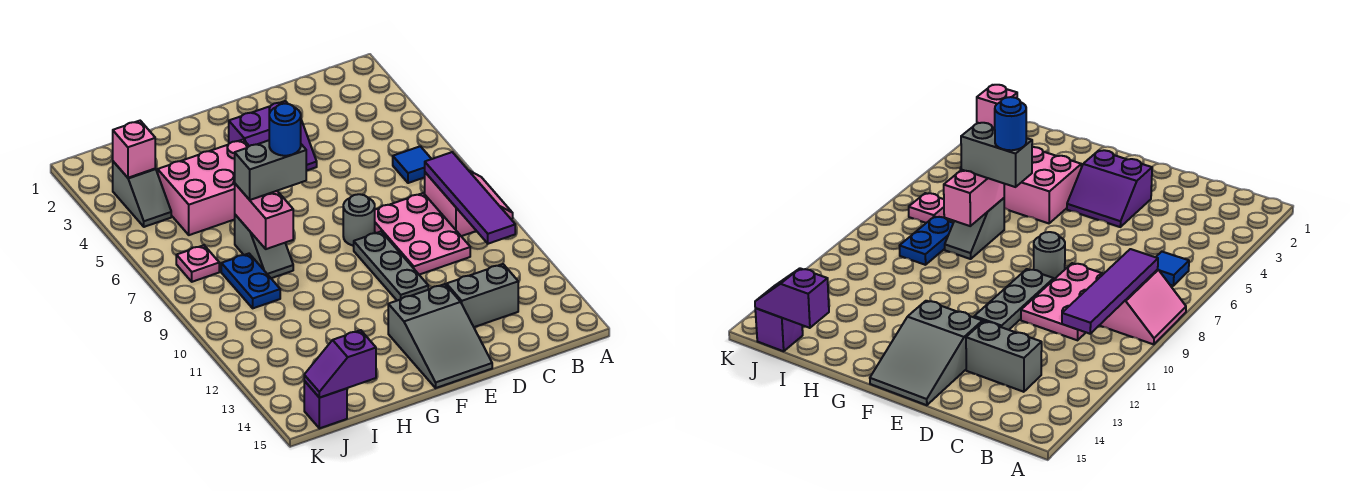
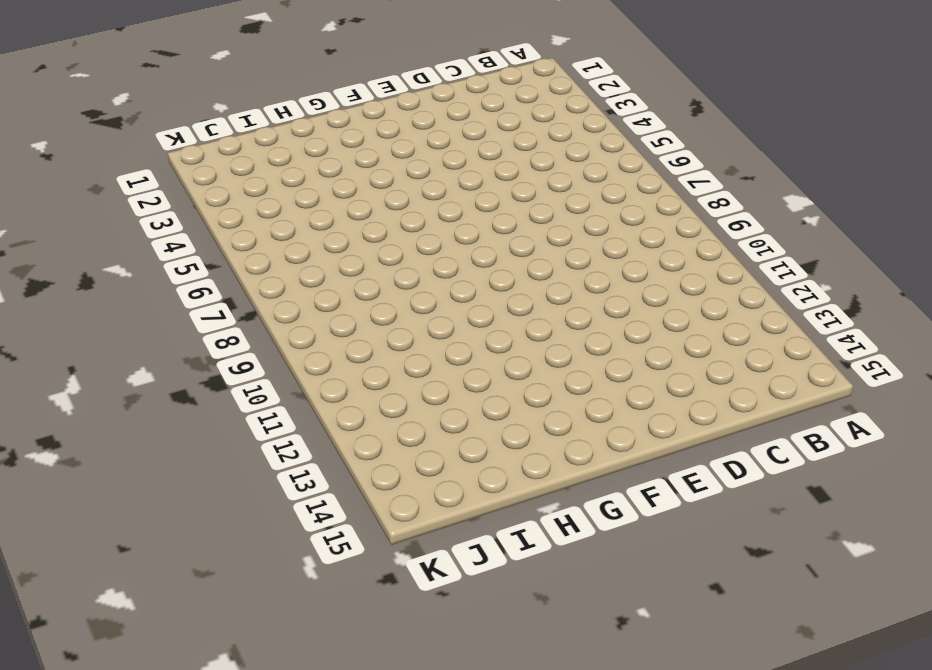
none -> pink 2x2 slope [425,171,513,236]
none -> blue 1x1 tile [393,146,431,183]
none -> pink 2x3 plate [375,193,470,275]

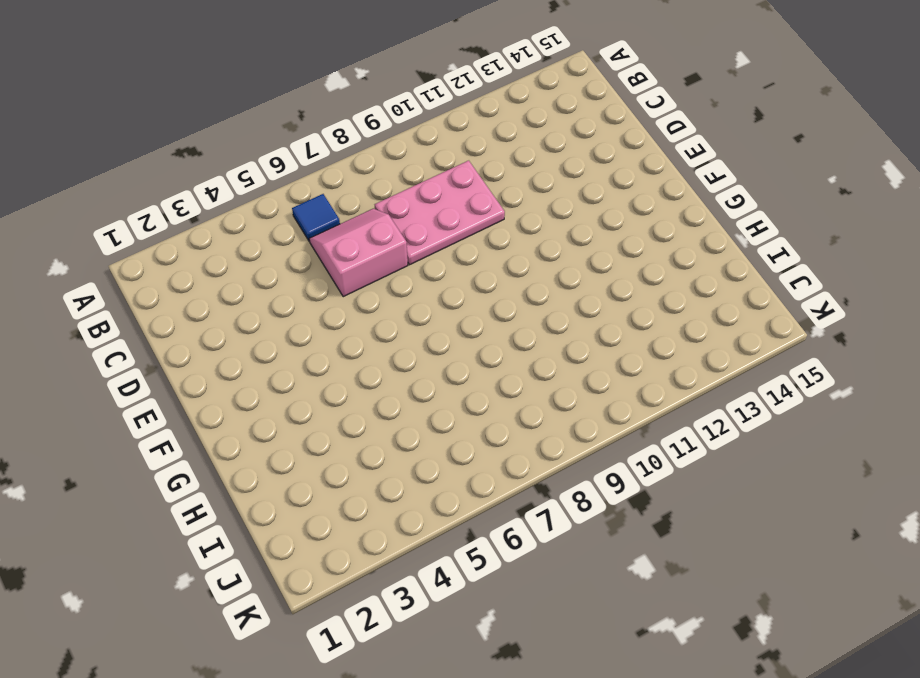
pink 2x2 slope [309,209,408,297] -> pink 2x2 slope moved to [425,171,513,236]
none -> grey 1x2 brick [446,264,518,327]
none -> purple 2x2 slope [229,101,317,171]
none -> grey 1x1 round brick [343,194,375,246]

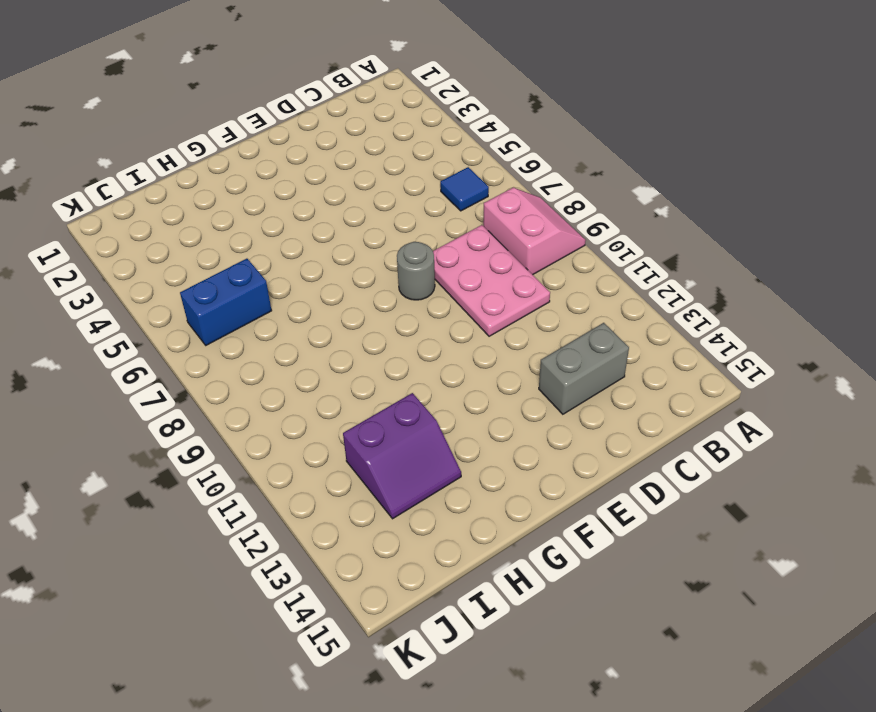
purple 2x2 slope [343,393,461,519] -> purple 2x2 slope moved to [229,101,317,171]
blue 1x2 brick [180,259,272,345] -> none
none -> grey 1x3 plate [354,232,428,301]
none -> grey 2x3 slope [388,284,492,388]
none -> pink 2x3 brick [158,140,249,235]

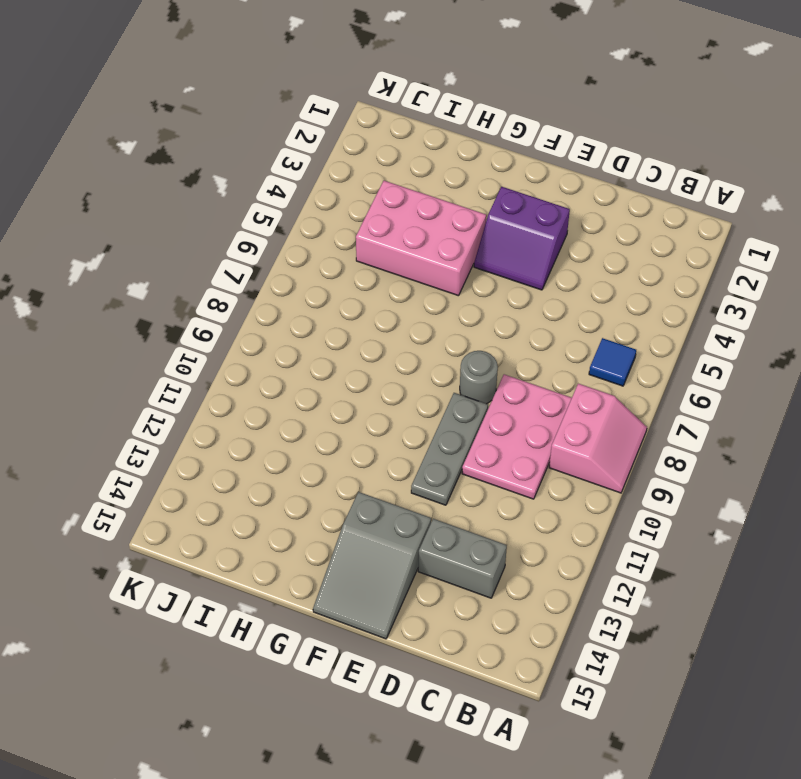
none -> grey 1x2 slope [235,215,293,278]
none -> blue 1x2 plate [221,254,280,308]
none -> grey 1x2 slope [113,162,171,227]

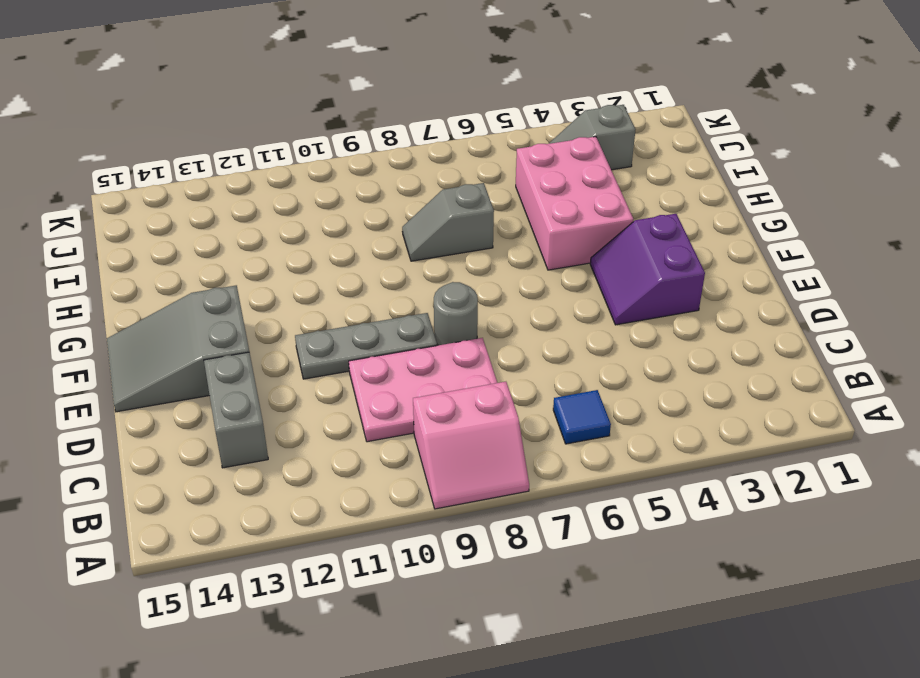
none -> blue 1x2 plate [221,254,280,308]
none -> pink 1x1 plate [176,245,219,282]
none -> purple 1x1 brick [304,381,347,428]

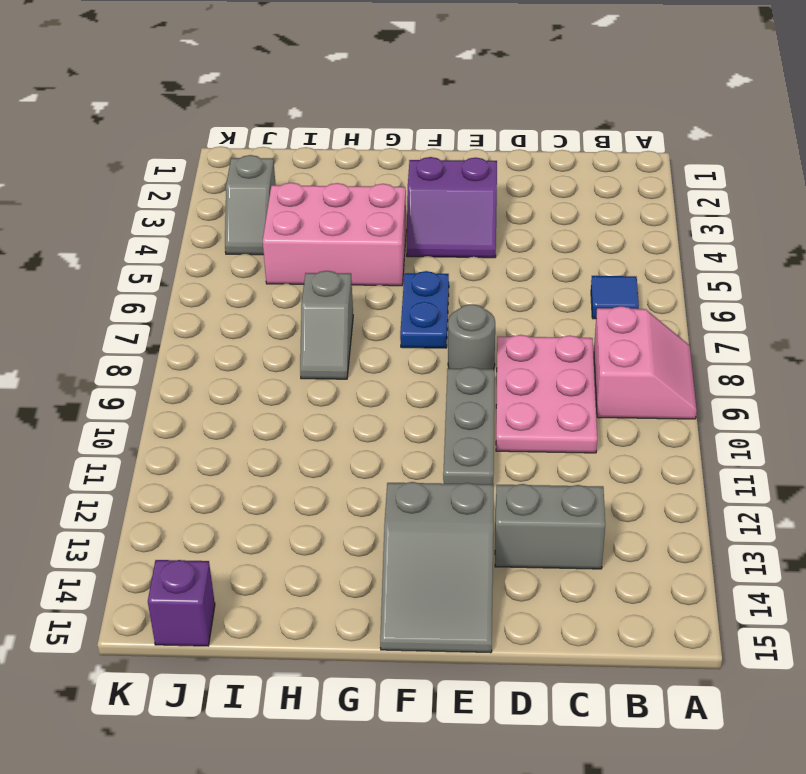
blue 1x2 plate [400,271,449,348] -> blue 1x2 plate moved to [221,254,280,308]
none -> pink 1x1 plate [176,245,219,282]
none -> purple 1x4 tile [425,152,515,244]
none -> pink 1x2 brick [235,184,293,249]

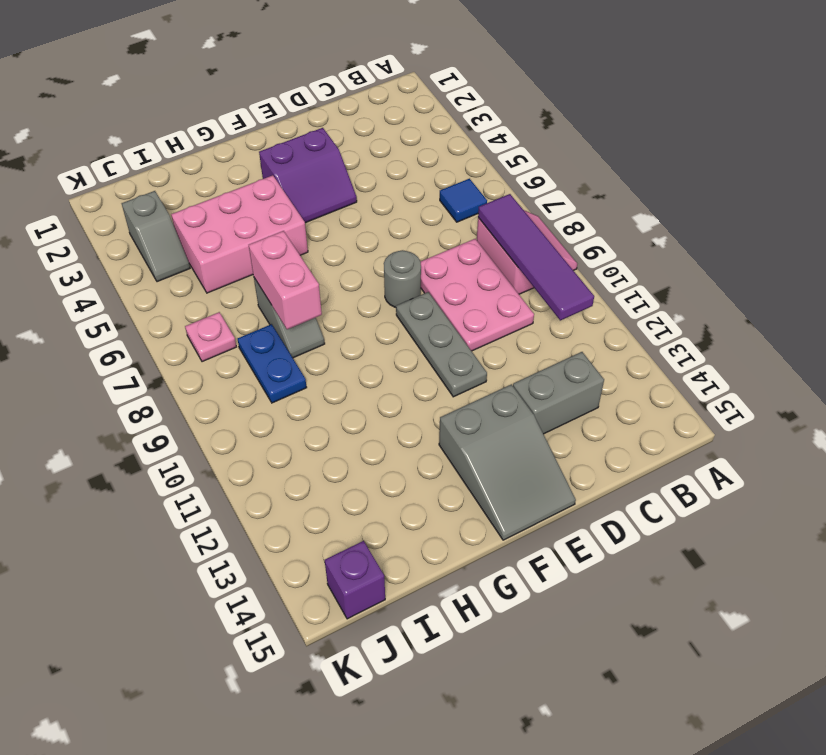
none -> purple 1x2 slope [304,330,376,398]
none -> pink 1x1 brick [113,121,155,178]
none -> grey 1x2 brick [235,140,306,200]

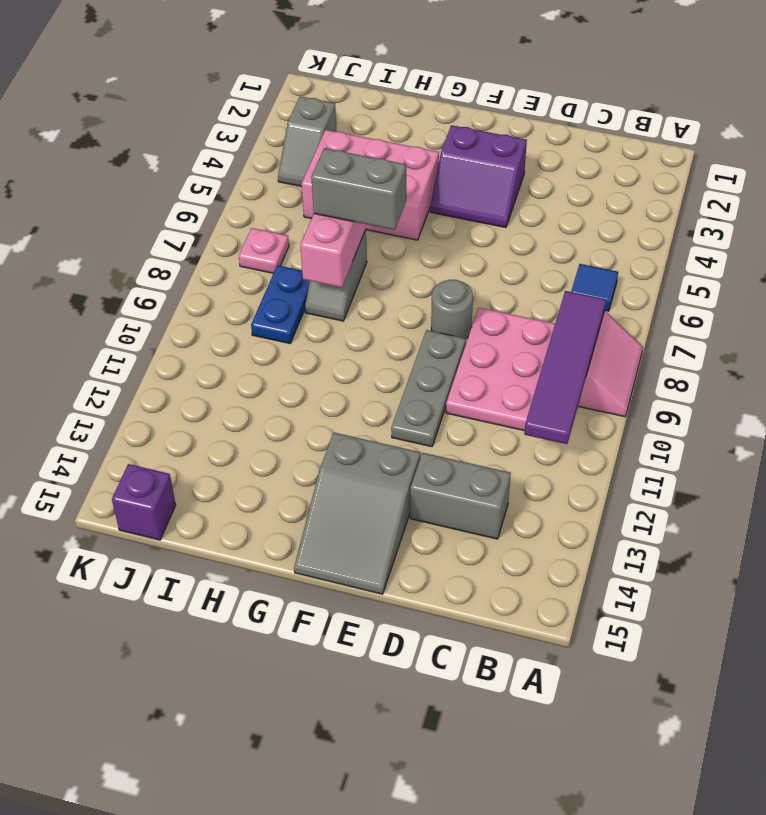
none -> purple 1x2 slope [304,330,376,398]
none -> pink 1x1 brick [113,121,155,178]
none -> blue 1x1 round brick [269,104,301,156]

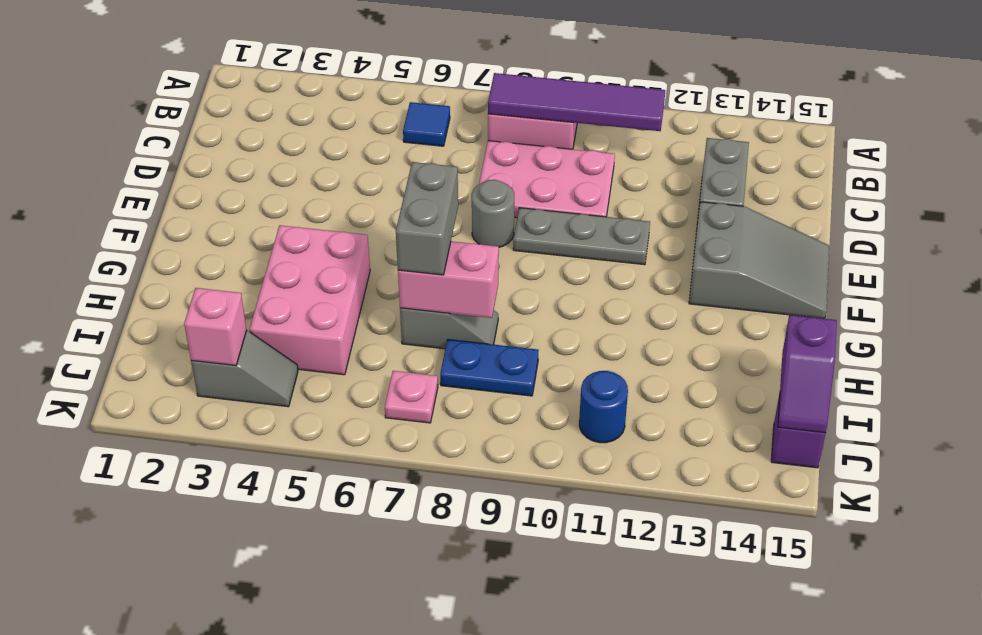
blue 1x1 round brick [579,371,628,443] -> blue 1x1 round brick moved to [269,104,301,156]
none -> purple 2x2 slope [229,101,317,171]

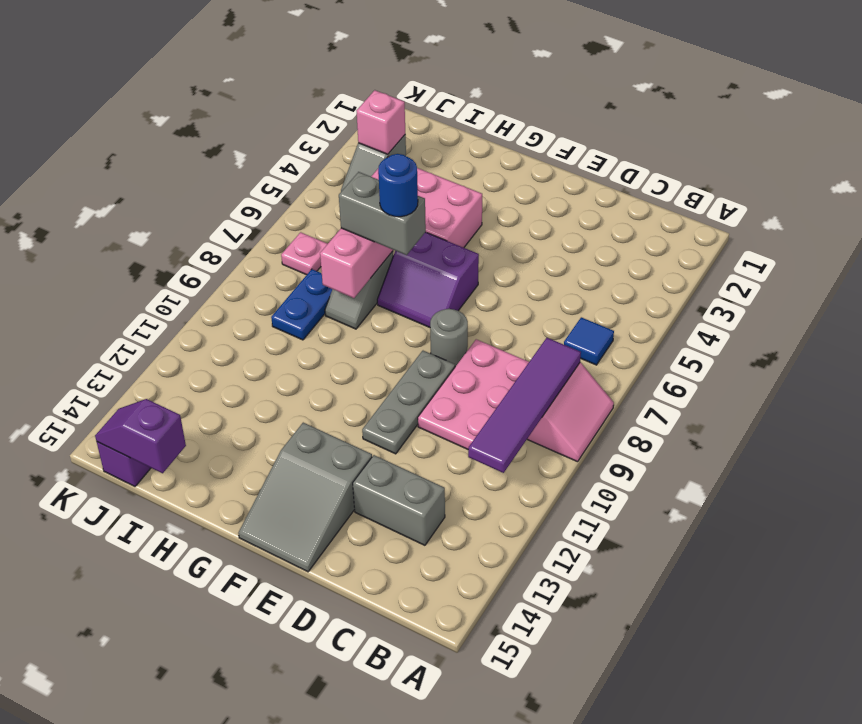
purple 2x2 slope [377,232,479,327] -> purple 2x2 slope moved to [229,101,317,171]

